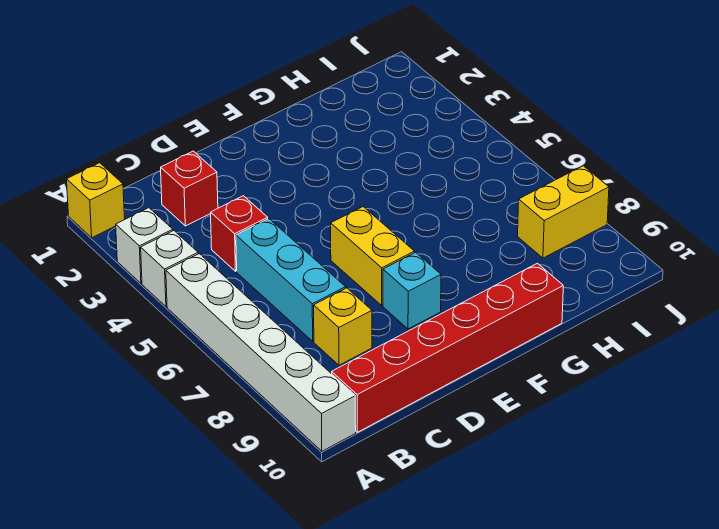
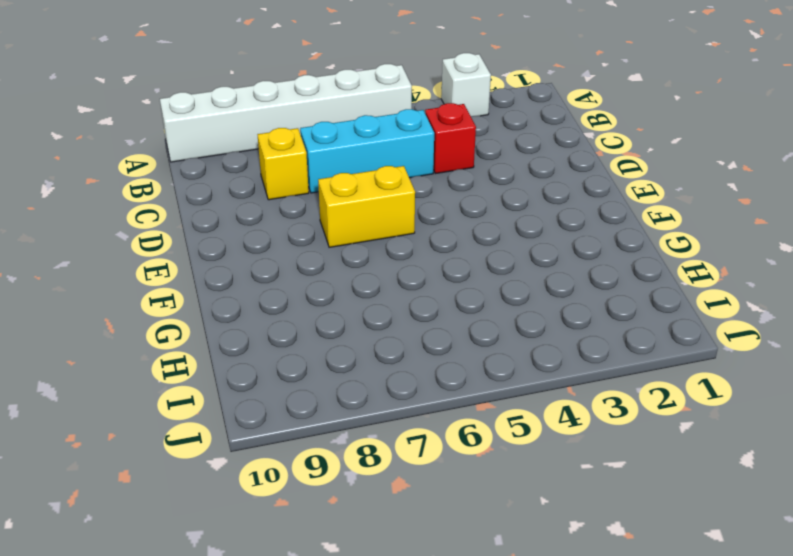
none -> yellow 1x1 brick [67,163,125,238]
none -> white 1x1 brick [141,231,198,307]
none -> red 1x6 brick [332,263,563,432]

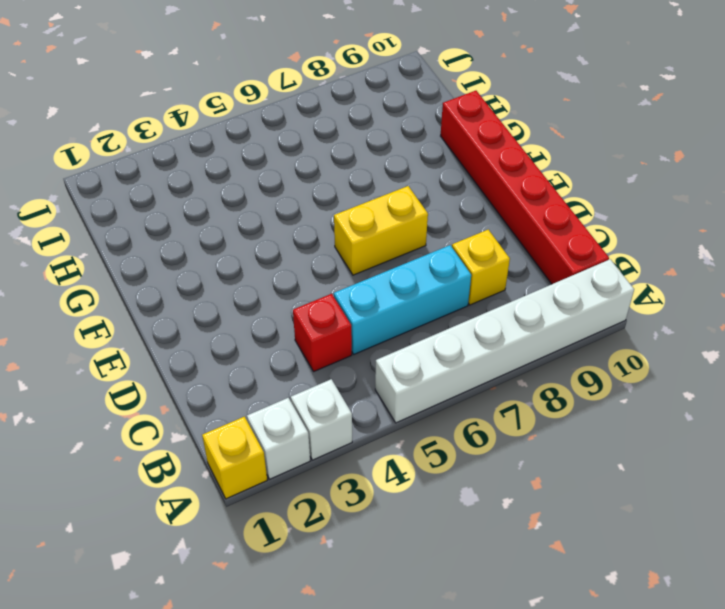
white 1x1 brick [247,398,310,479] -> white 1x1 brick moved to [141,231,198,307]
none -> red 1x1 brick [161,151,218,226]
none -> cyan 1x1 brick [383,252,441,329]
none -> yellow 1x2 brick [518,166,609,258]

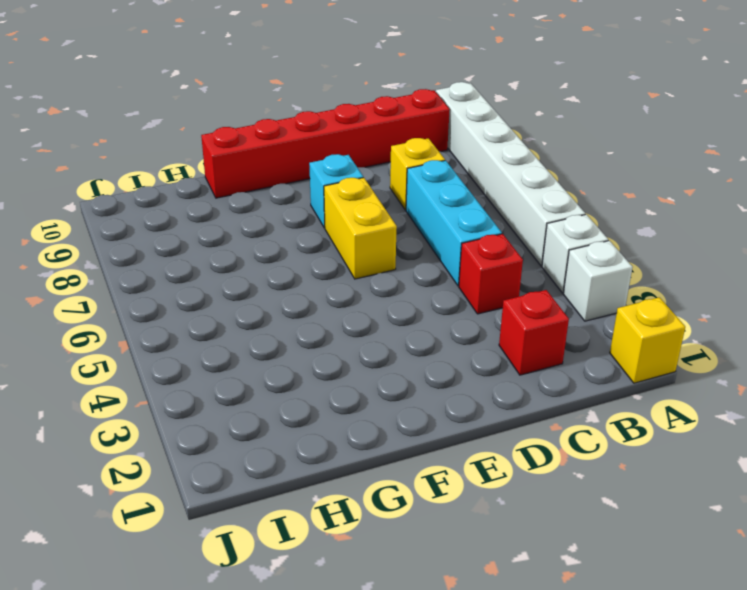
none -> yellow 1x2 brick [518,166,609,258]

